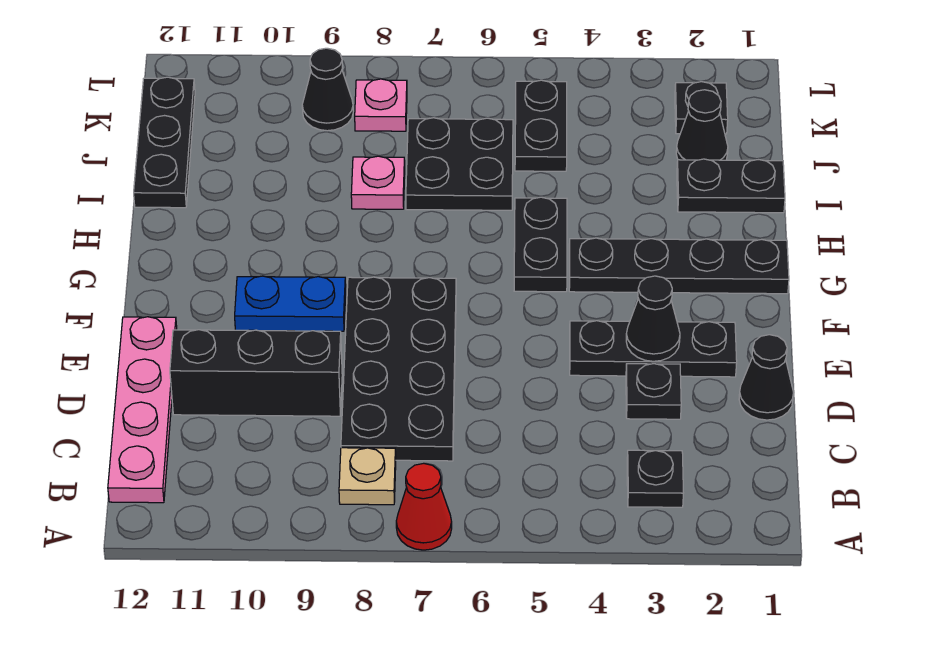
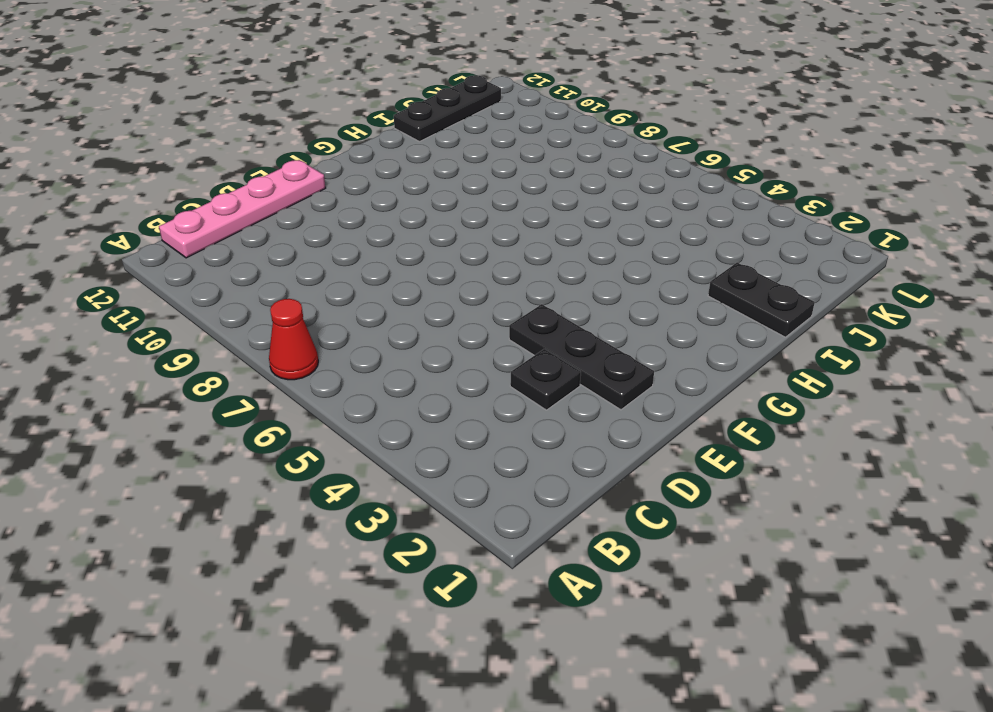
none -> black 1x1 plate [627,450,683,507]
none -> tan 1x1 plate [339,448,396,505]
none -> black 2x4 plate [341,277,456,461]

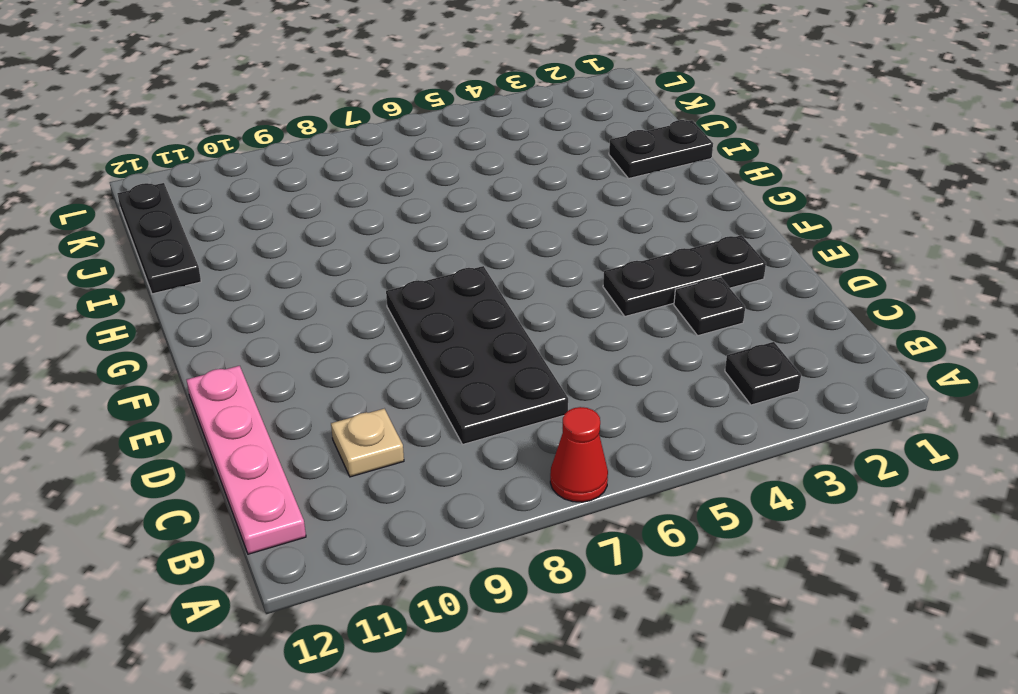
tan 1x1 plate [331,409,404,477] -> tan 1x1 plate moved to [339,448,396,505]
none -> black 1x1 cone [739,335,794,420]
none -> black 1x3 brick [170,330,342,416]
none -> blue 1x2 plate [235,276,346,331]

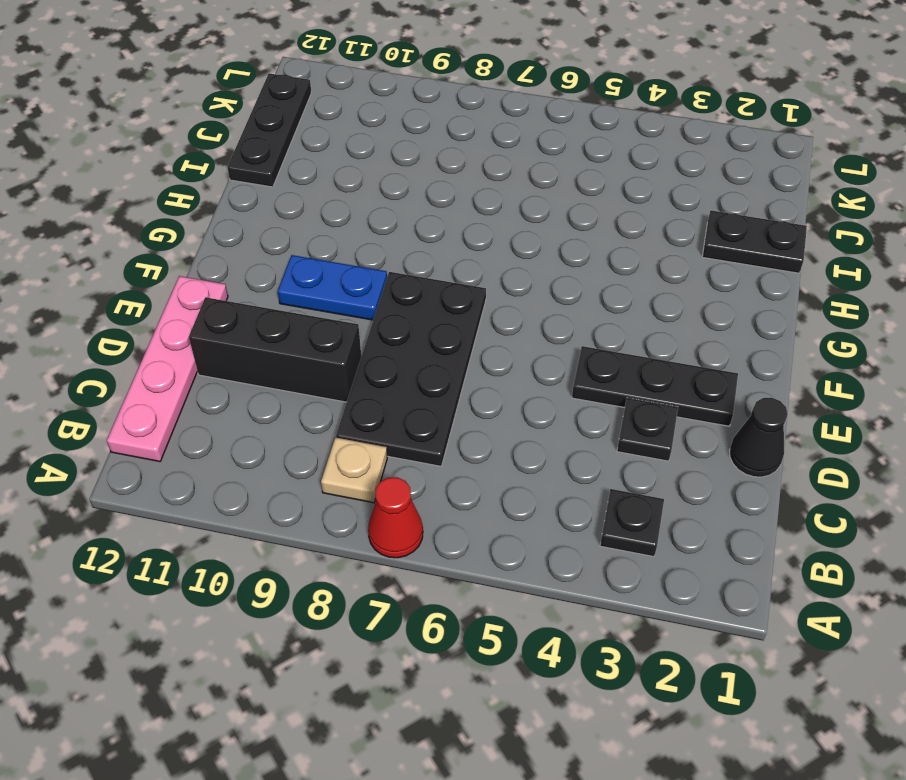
none -> black 1x4 plate [569,238,789,294]
none -> black 1x2 plate [514,197,567,292]
none -> black 2x2 plate [406,118,513,210]

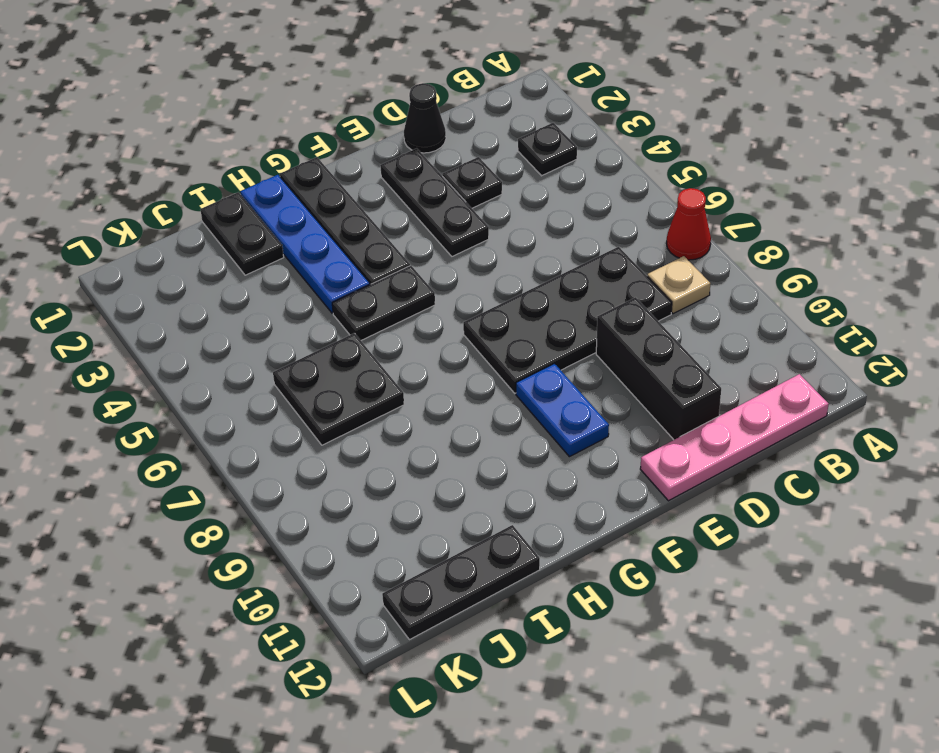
blue 1x4 plate [241,175,370,313] -> none
none -> pink 1x1 plate [351,156,405,209]
none -> black 1x1 cone [676,90,728,160]
none -> black 1x2 plate [515,80,567,171]

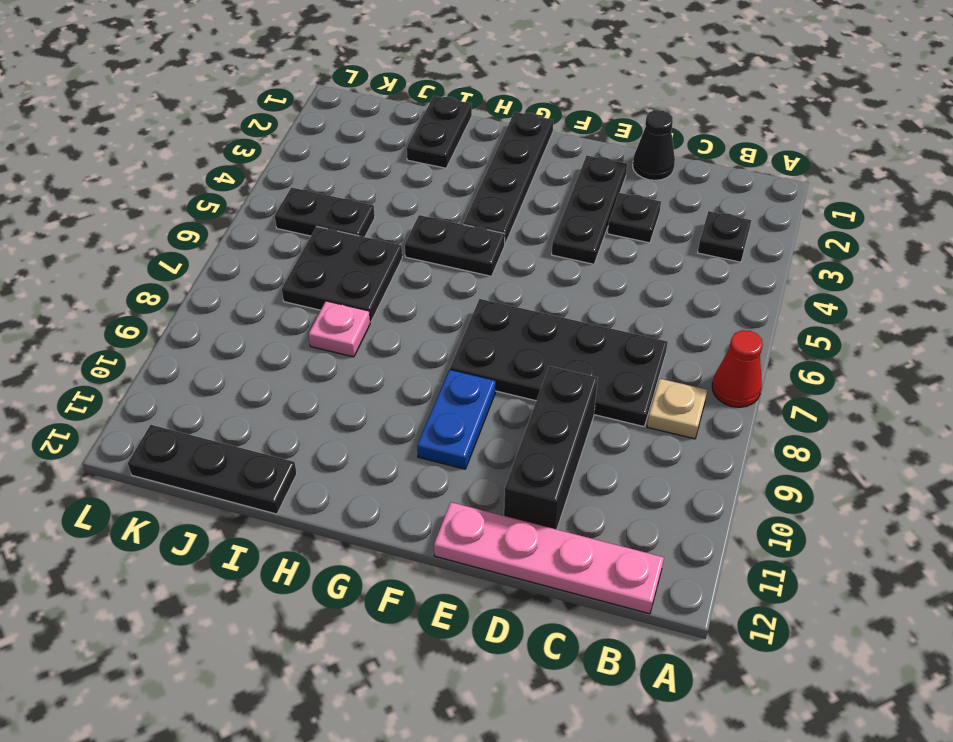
none -> black 1x1 cone [676,90,728,160]
none -> black 1x1 plate [675,82,728,134]
none -> pink 1x1 plate [355,79,407,131]

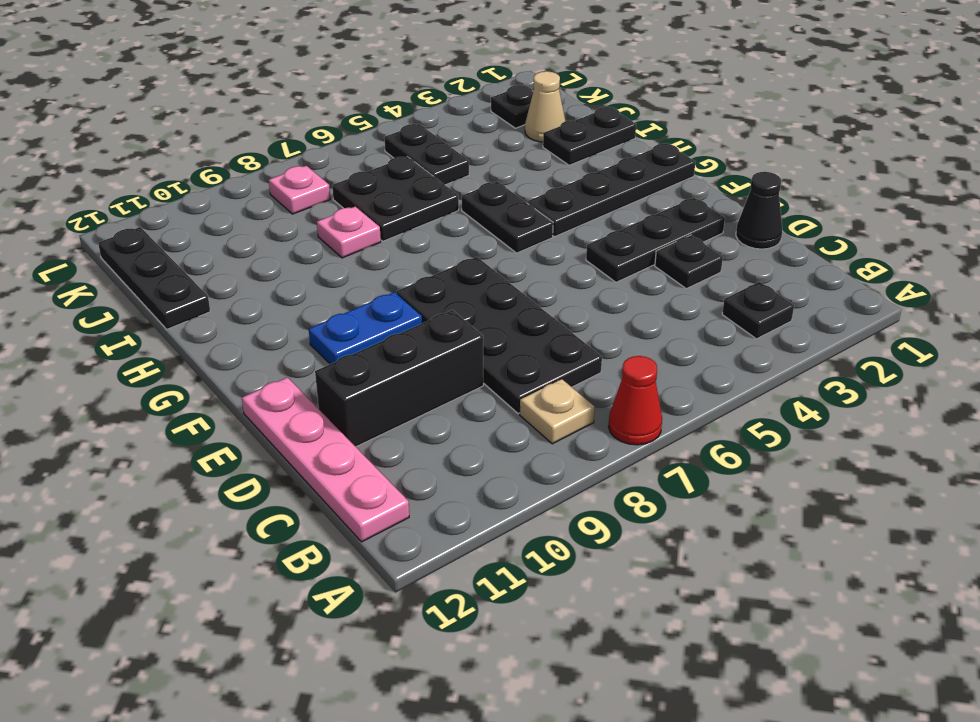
tan 1x1 cone [525,71,565,142] -> black 1x1 cone [676,90,728,160]
none -> black 1x1 cone [302,48,353,131]
none -> black 1x1 cone [626,276,680,361]

